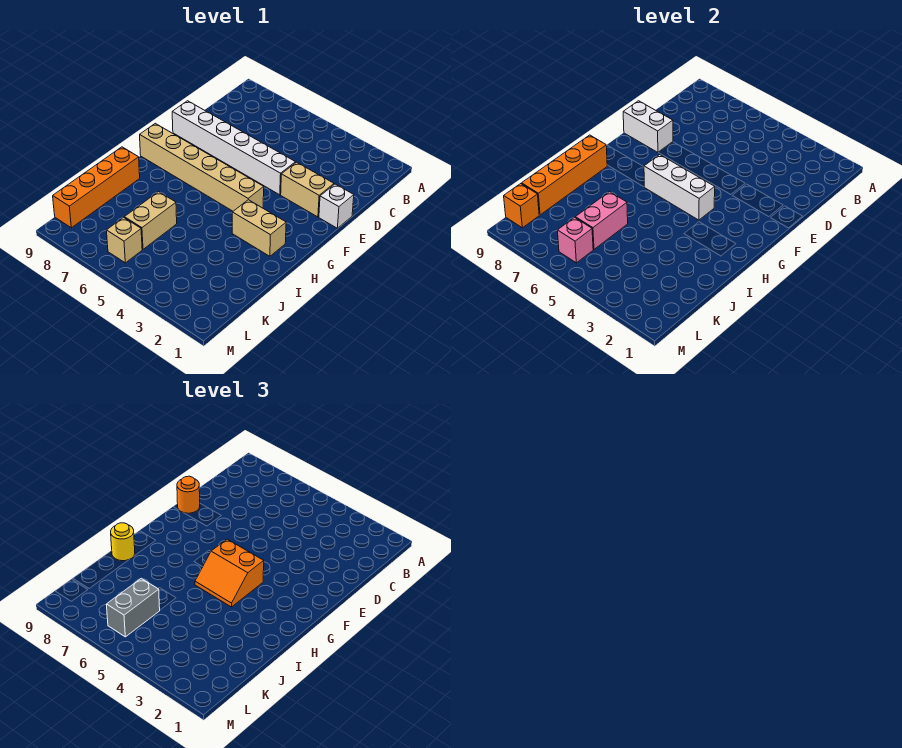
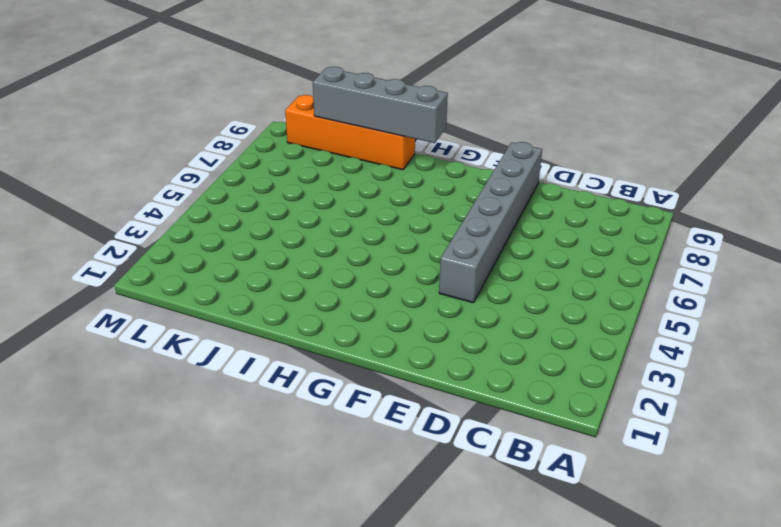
grey 1x6 brick [439,142,542,303] -> white 1x6 brick [172,101,296,195]
grey 1x4 brick [313,67,448,143] -> orange 1x4 brick [522,135,607,215]
none -> white 1x1 brick [319,184,354,228]
none -> tan 1x2 brick [281,162,334,217]
none -> tan 1x6 brick [140,123,264,211]

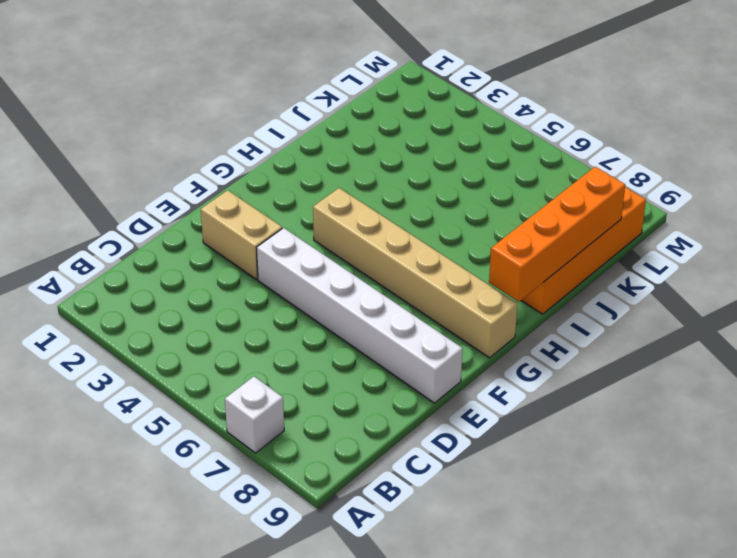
white 1x1 brick [225,377,284,453] -> white 1x1 brick moved to [319,184,354,228]
none -> tan 1x2 brick [232,200,286,256]
none -> tan 1x2 brick [124,192,177,249]
none -> tan 1x1 brick [106,217,142,263]

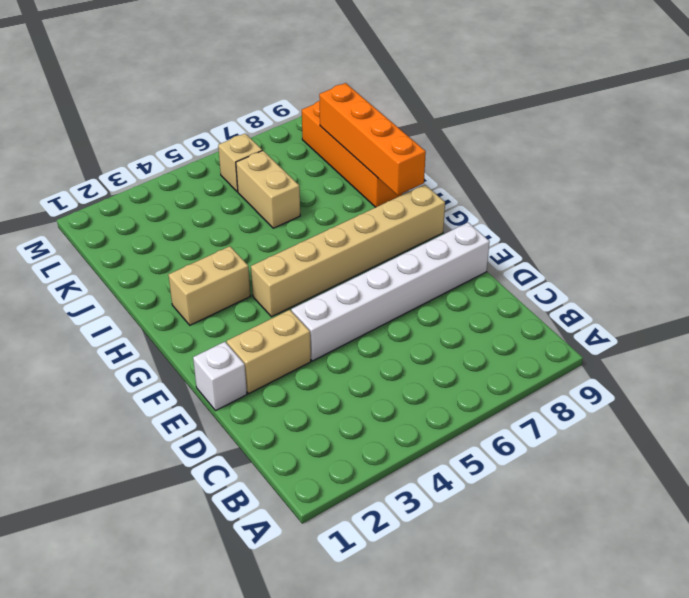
none -> white 1x2 brick [623,101,673,152]
none -> white 1x3 brick [644,155,715,220]
none -> pink 1x2 brick [575,192,628,249]

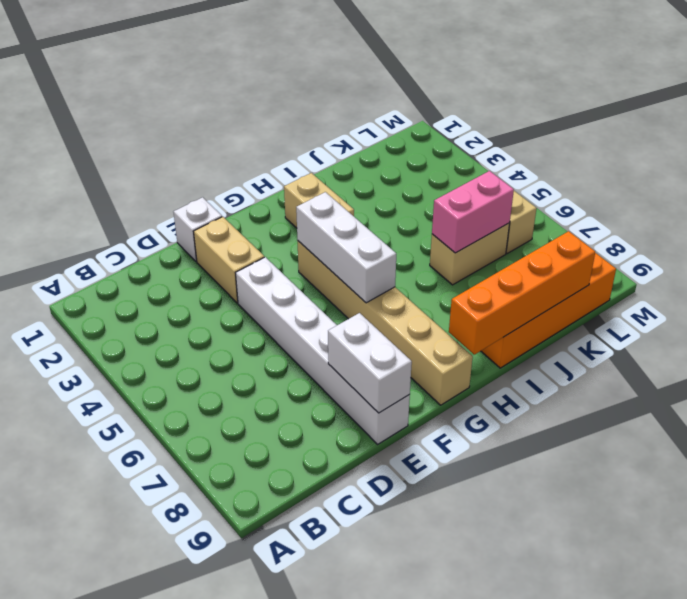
none -> pink 1x1 brick [557,217,593,263]
none -> orange 1x1 brick [504,184,539,228]
none -> orange 1x1 round brick [177,476,200,513]

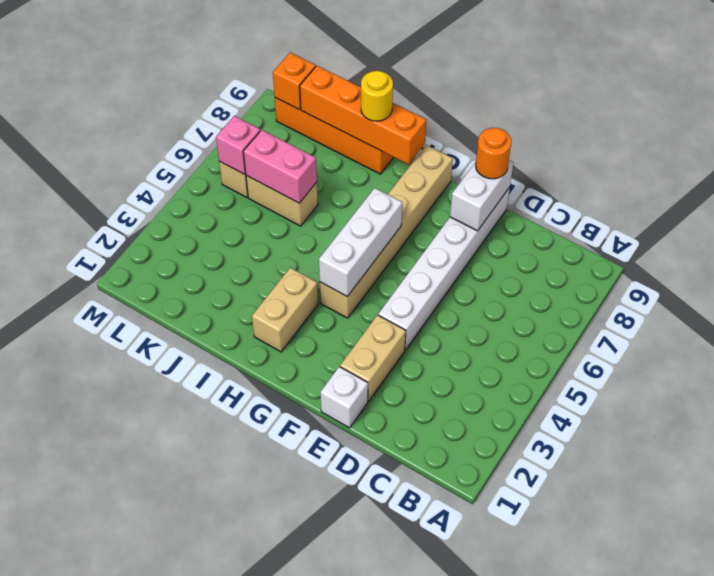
none -> orange 2x2 slope [195,539,264,607]
none -> grey 1x2 brick [106,578,160,637]

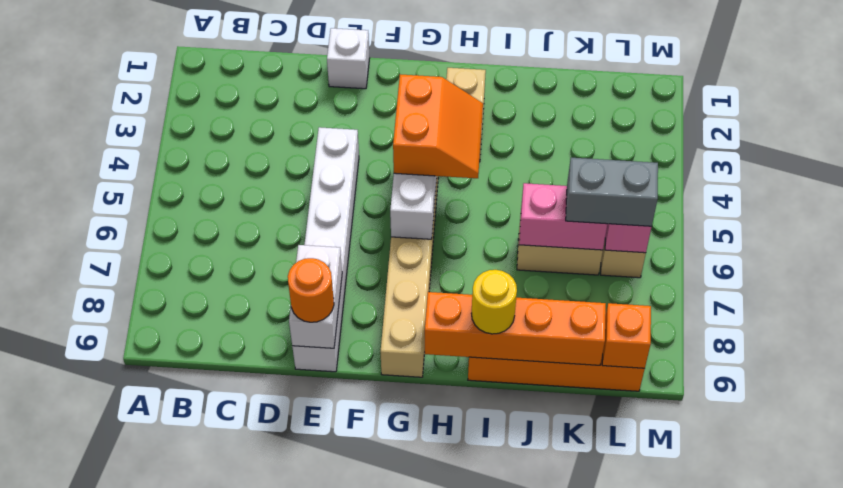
none -> tan 1x2 brick [281,162,334,217]

